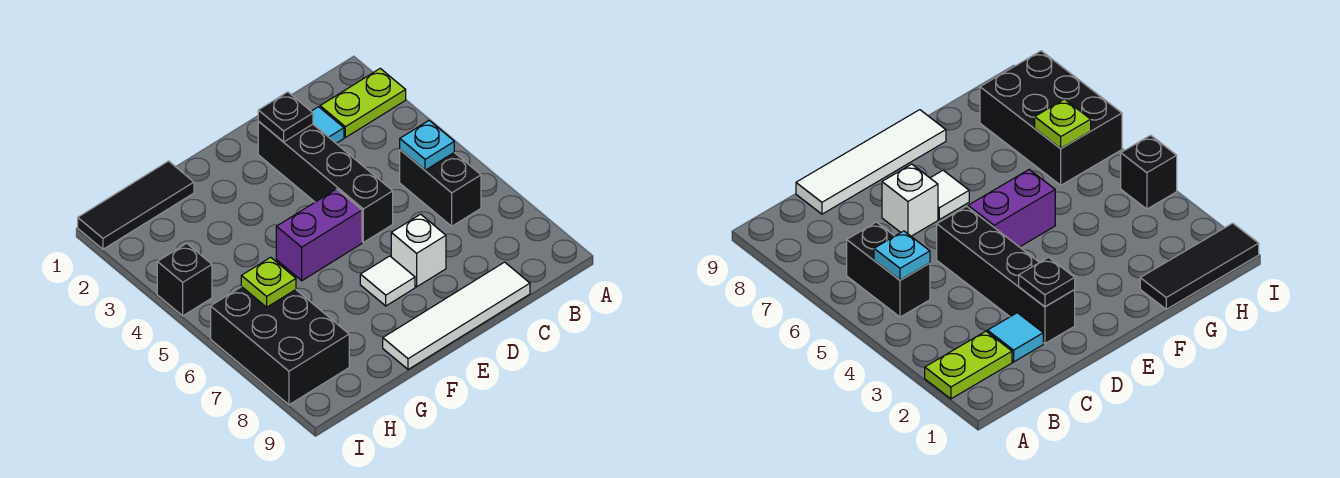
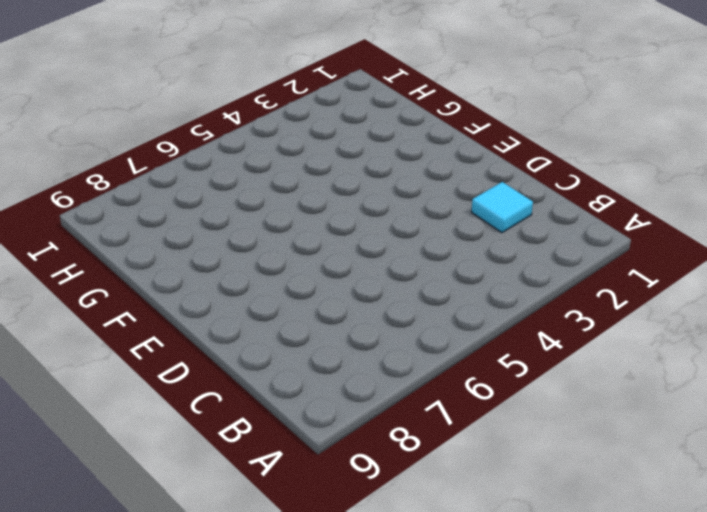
none -> lime 1x2 plate [320,68,406,137]
none -> black 1x2 brick [400,150,481,226]
none -> white 1x4 tile [383,262,530,370]

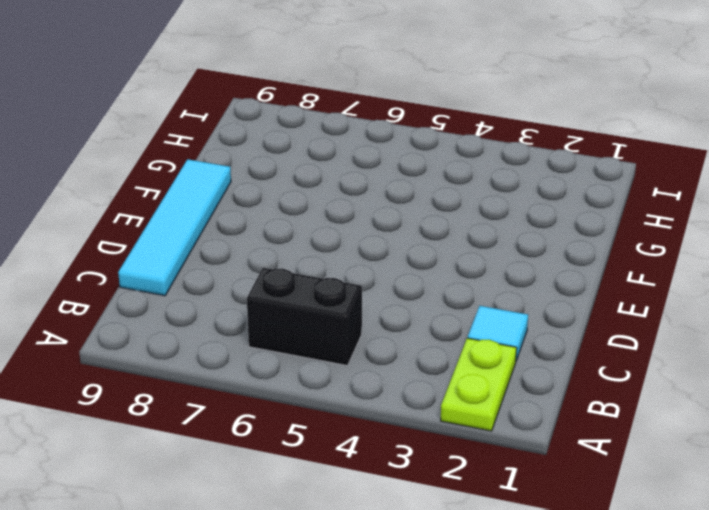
cyan 1x4 tile [118,159,231,296] -> white 1x4 tile [383,262,530,370]
none -> black 1x4 brick [258,122,393,242]
none -> white 1x1 brick [391,214,446,287]
none -> purple 1x2 brick [276,189,362,281]

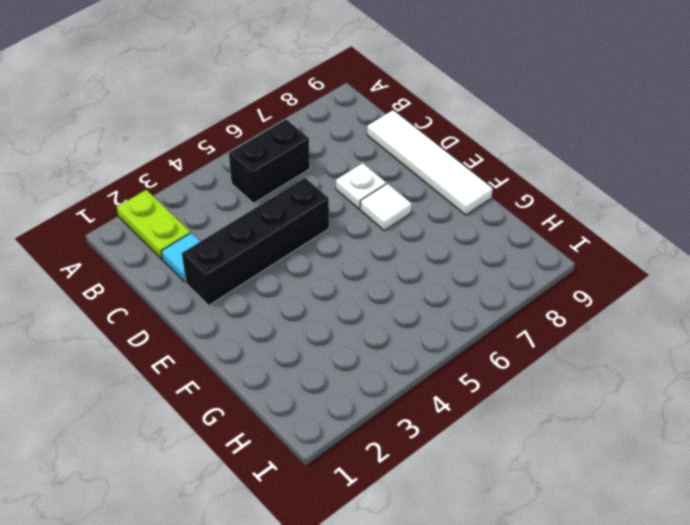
white 1x1 plate [336,163,386,209] -> white 1x1 brick [391,214,446,287]
none -> purple 1x2 brick [276,189,362,281]
none -> black 1x3 tile [78,161,194,249]
none -> black 2x3 brick [211,287,349,405]

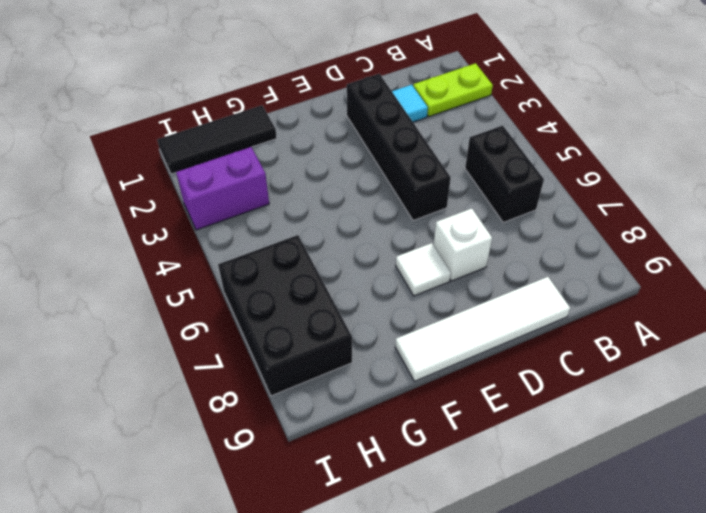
purple 1x2 brick [176,147,269,230] -> purple 1x2 brick moved to [276,189,362,281]
none -> black 1x1 brick [157,243,212,316]
none -> cyan 1x1 plate [400,120,454,170]
none -> black 1x1 plate [258,92,313,142]

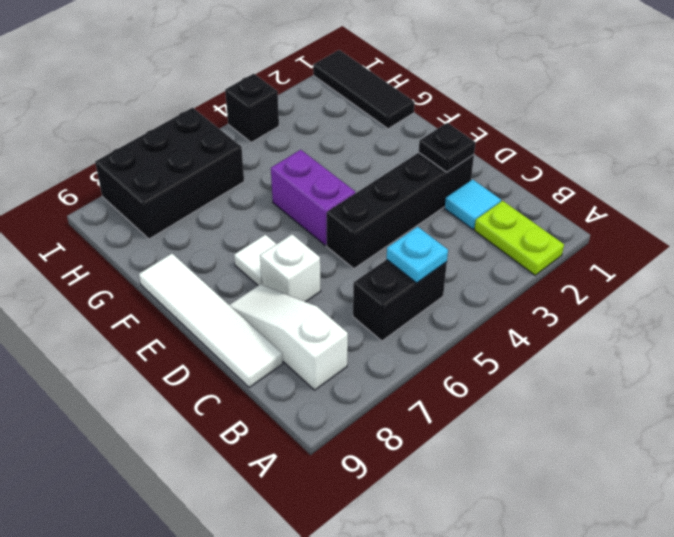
white 1x3 slope [230,284,348,390] -> none
none -> lime 1x1 plate [241,257,296,307]

